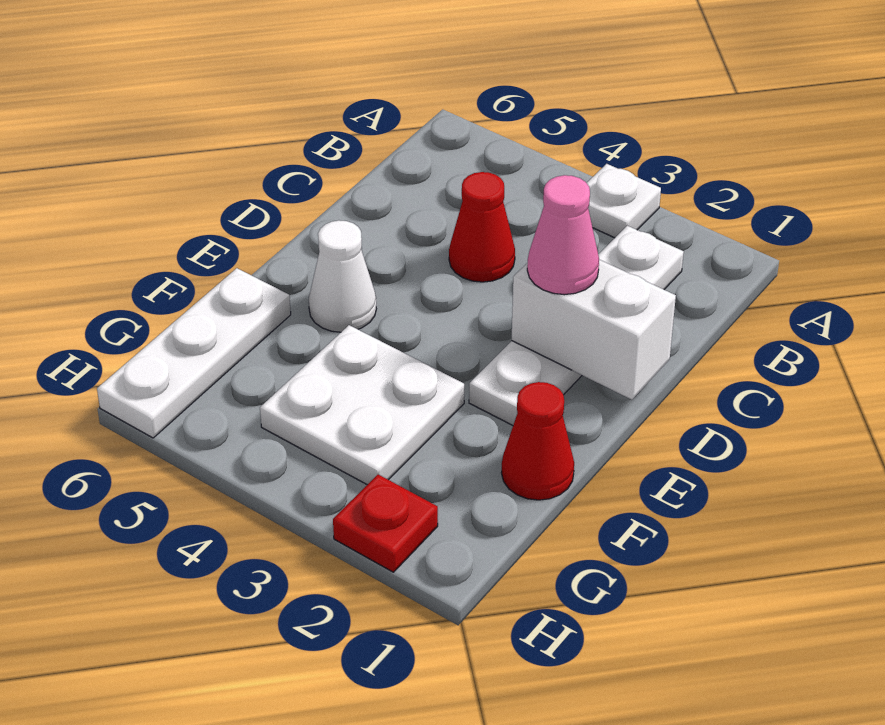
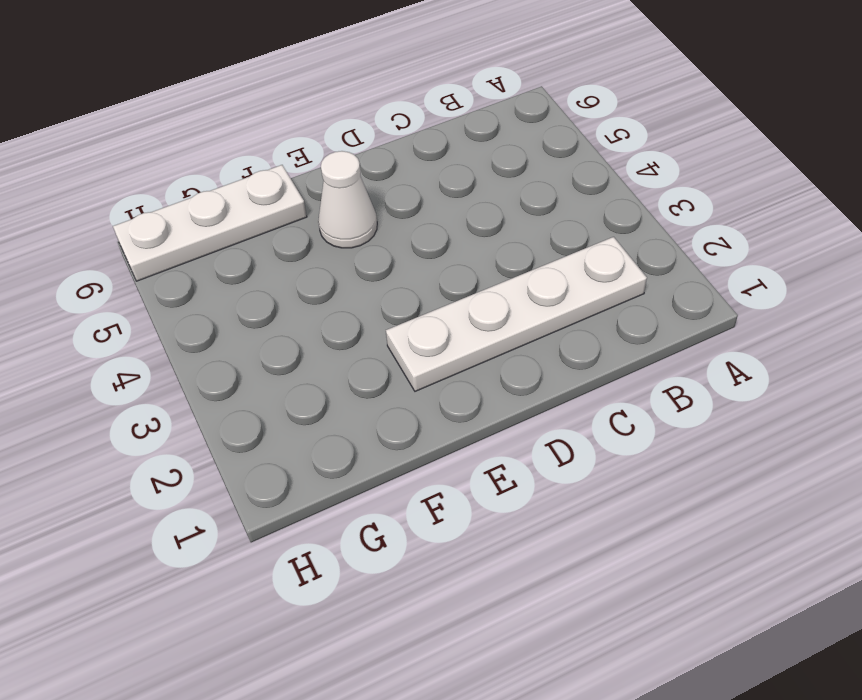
none -> white 1x1 plate [587,164,661,238]
none -> red 1x1 cone [449,172,515,282]

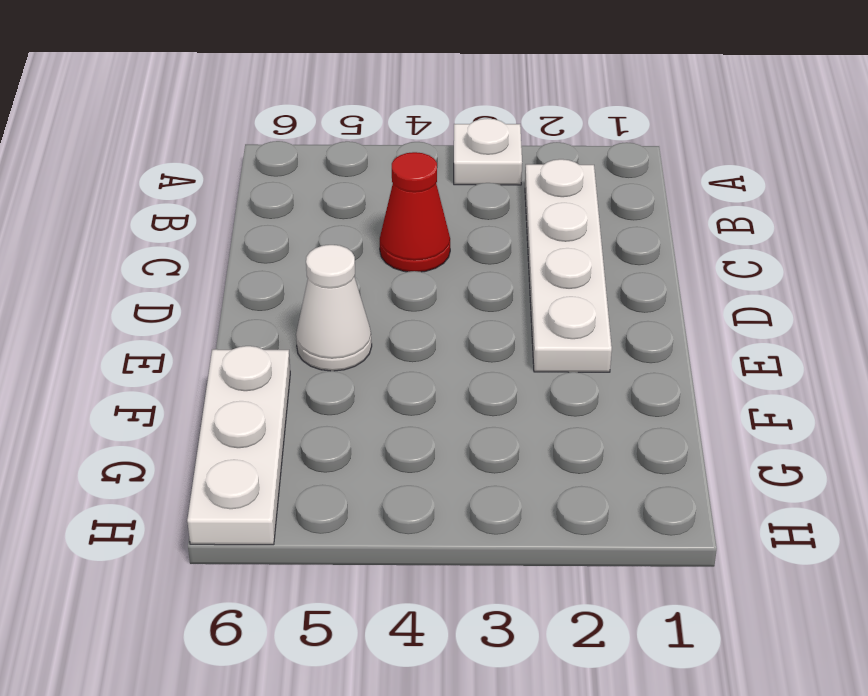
none -> red 1x1 cone [501,382,574,500]
none -> white 2x2 plate [260,325,464,485]

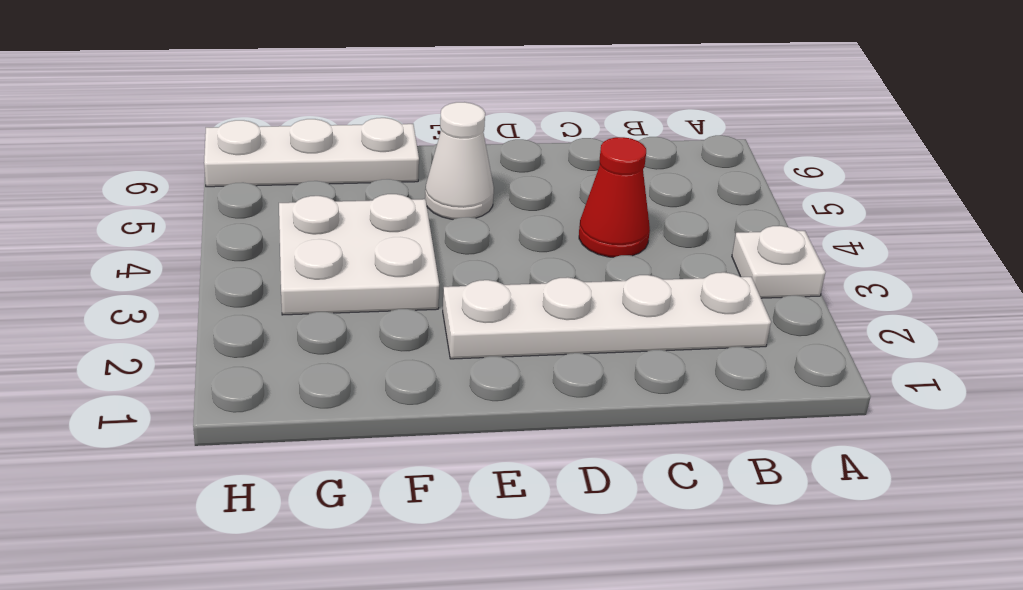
none -> red 1x1 cone [501,382,574,500]
none -> red 1x1 plate [333,475,438,572]

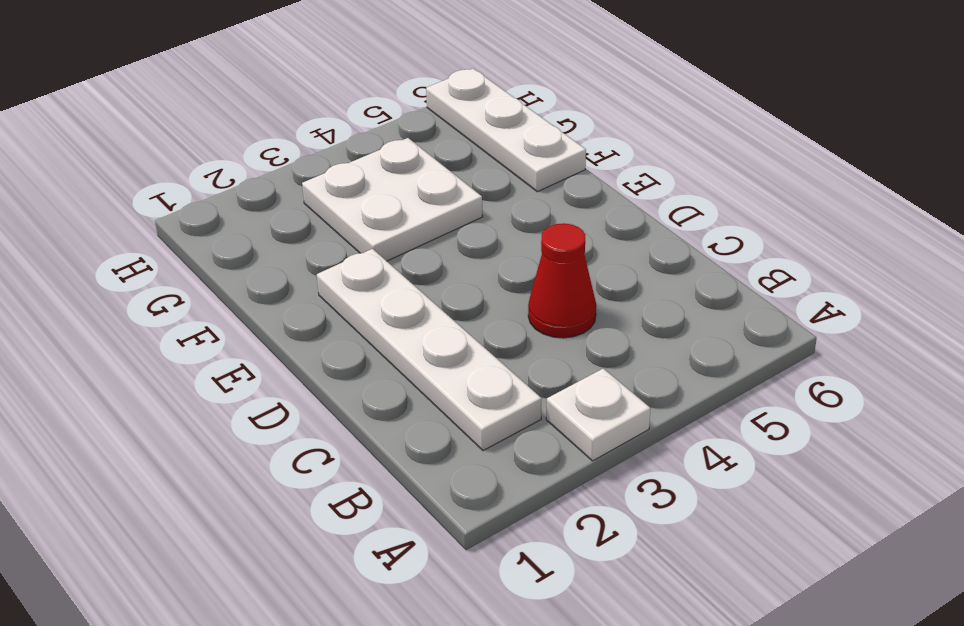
none -> white 1x1 cone [309,220,376,332]
none -> red 1x1 cone [501,382,574,500]

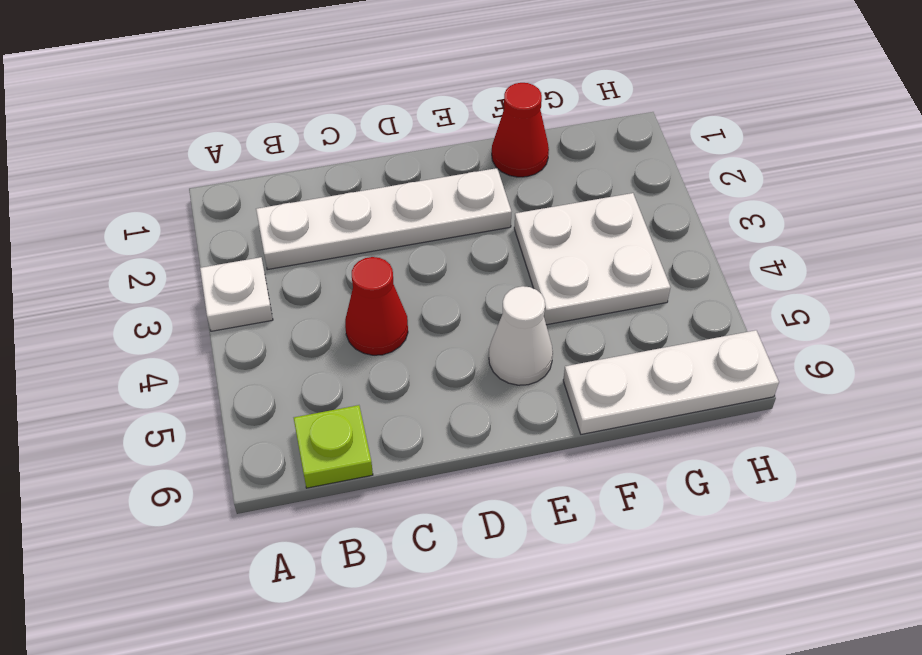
lime 1x1 plate [294,405,373,488] -> none
none -> red 1x1 plate [333,475,438,572]
none -> white 1x2 brick [512,260,676,400]

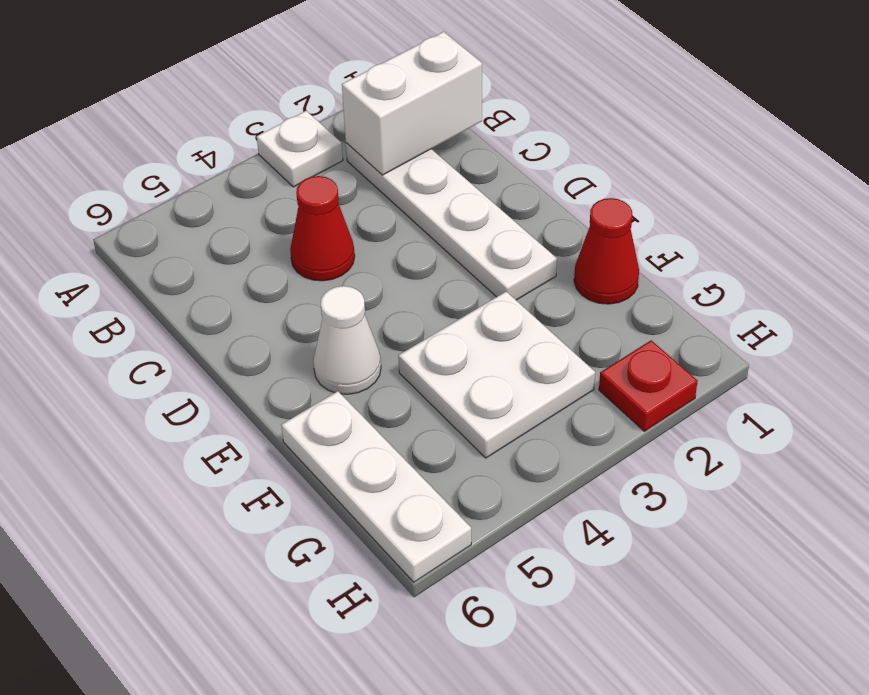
white 1x2 brick [342,32,482,175] -> white 1x2 brick moved to [512,260,676,400]
none -> pink 1x1 cone [527,175,599,295]

